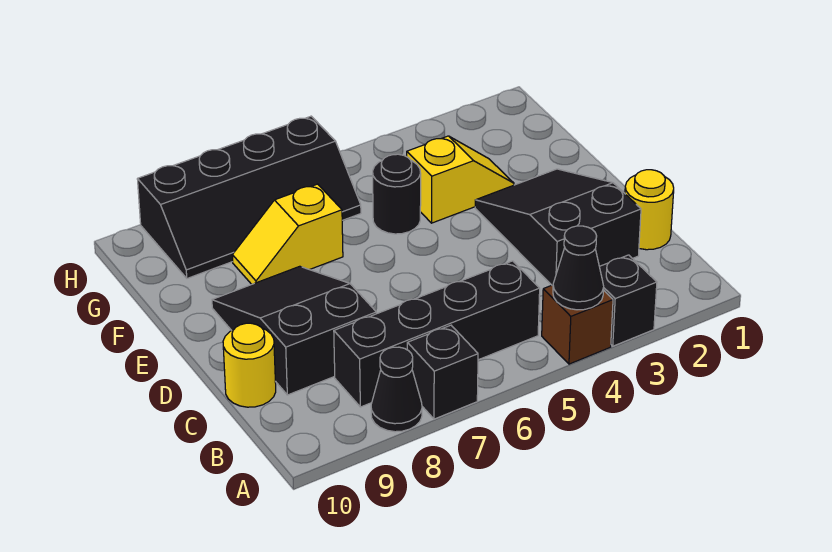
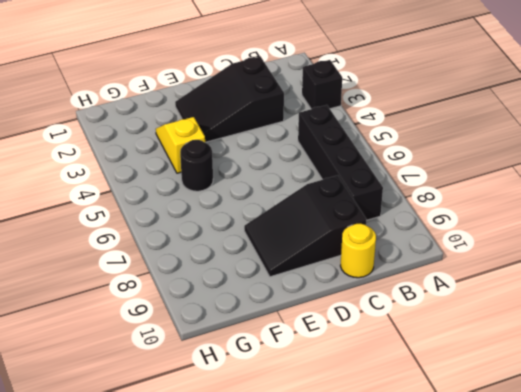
none -> brown 1x1 brick [542,285,613,364]
none -> black 1x1 brick [407,325,478,419]
none -> black 1x1 cone [371,347,422,432]

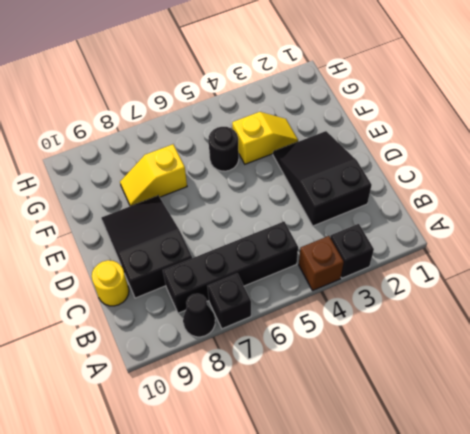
none -> yellow 1x1 round brick [625,170,674,250]
none -> black 2x4 slope [137,116,361,278]
none -> black 1x1 cone [553,226,604,310]

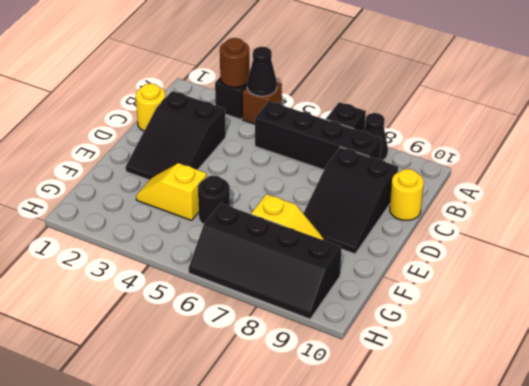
brown 1x1 round brick [220,38,249,87] -> none
black 2x4 slope [189,204,342,319] -> black 2x4 slope turned to [137,116,361,278]

